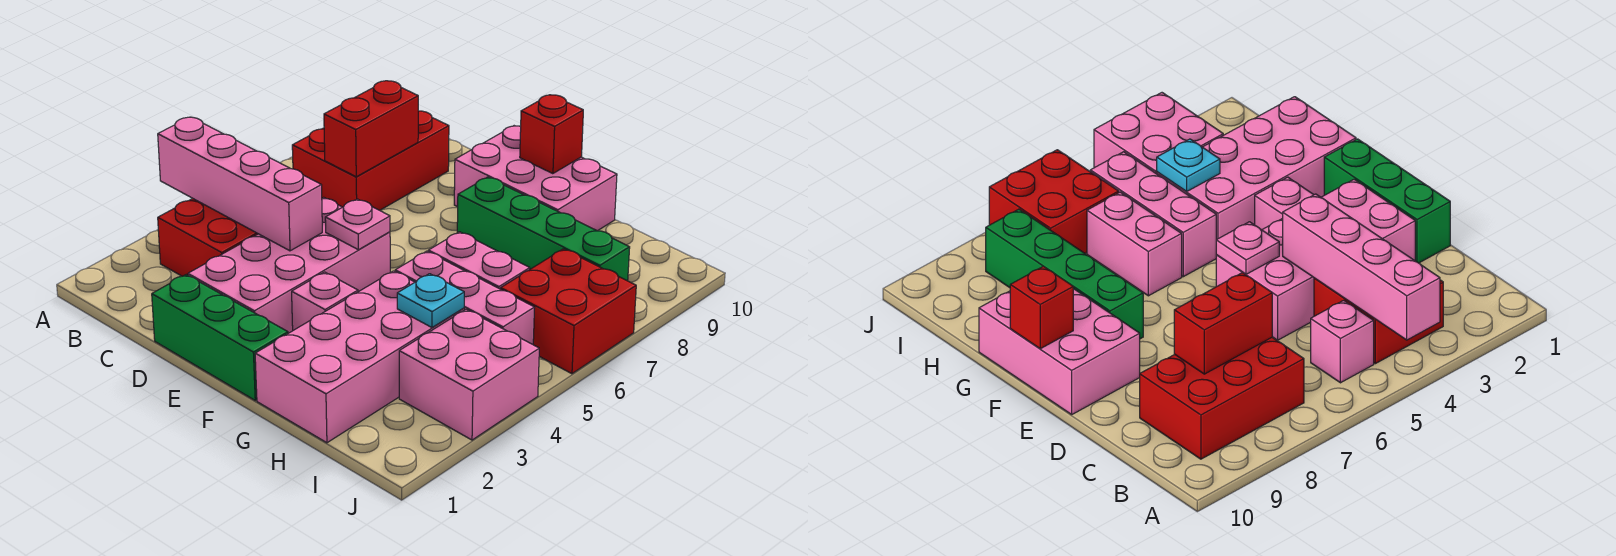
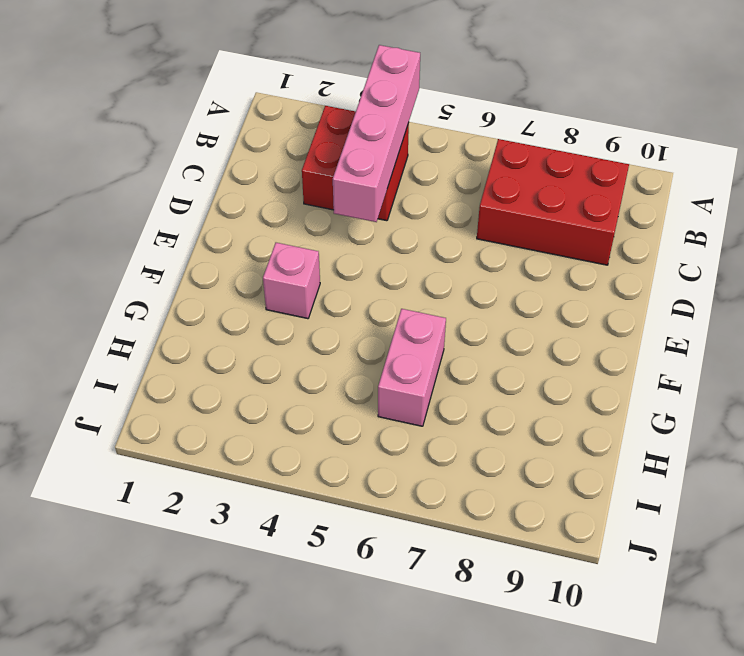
none -> pink 1x1 brick [1311,300,1374,383]
none -> green 1x3 brick [152,275,288,400]
none -> pink 2x4 brick [188,197,390,333]

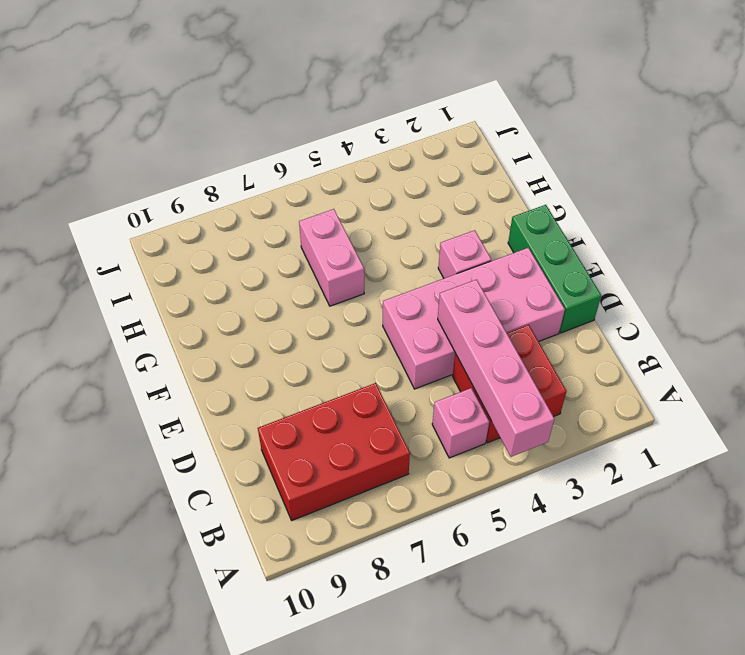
none -> pink 2x3 brick [454,126,617,231]
none -> green 1x4 brick [457,177,630,281]
none -> pink 2x4 brick [255,271,464,443]

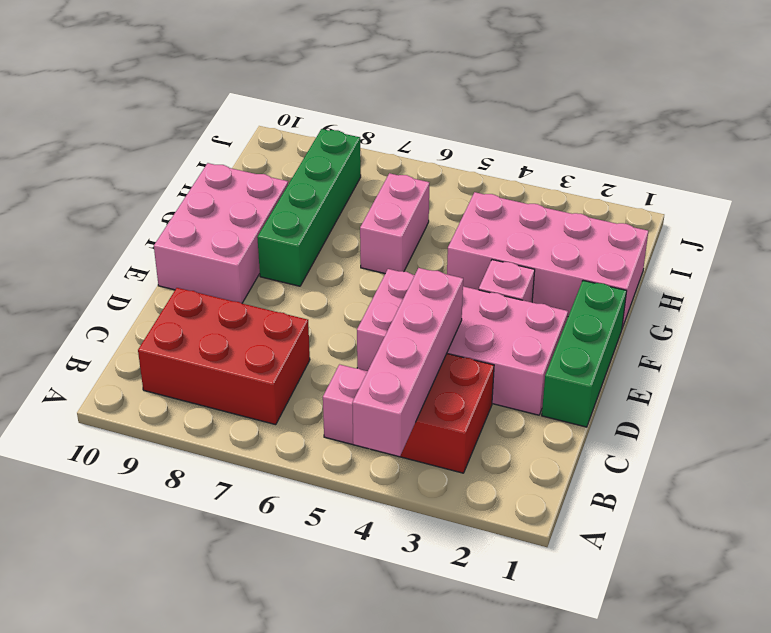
none -> pink 1x3 brick [395,251,535,344]
none -> pink 2x2 brick [399,309,539,440]
none -> red 2x2 brick [501,249,636,374]

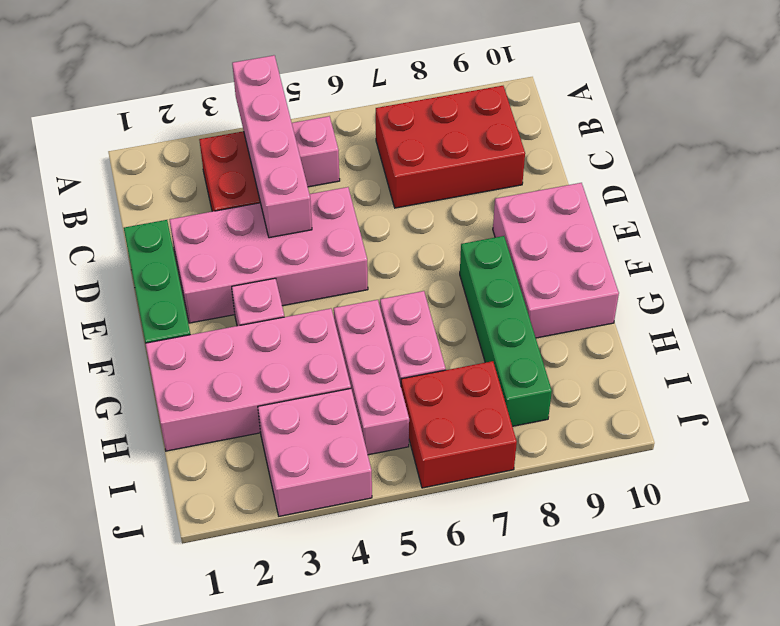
none -> red 1x2 brick [324,81,418,177]
none -> pink 1x1 plate [325,199,390,250]
none -> red 1x1 brick [520,95,583,174]

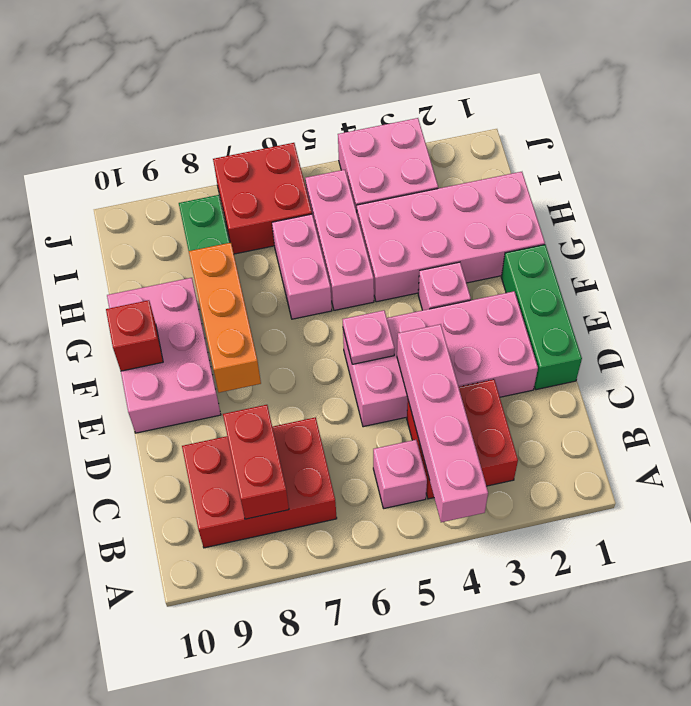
red 1x2 brick [223,405,289,519] -> red 1x2 brick turned to [324,81,418,177]
orange 1x3 brick [189,243,261,393] -> none
none -> cyan 1x1 plate [397,274,464,327]

